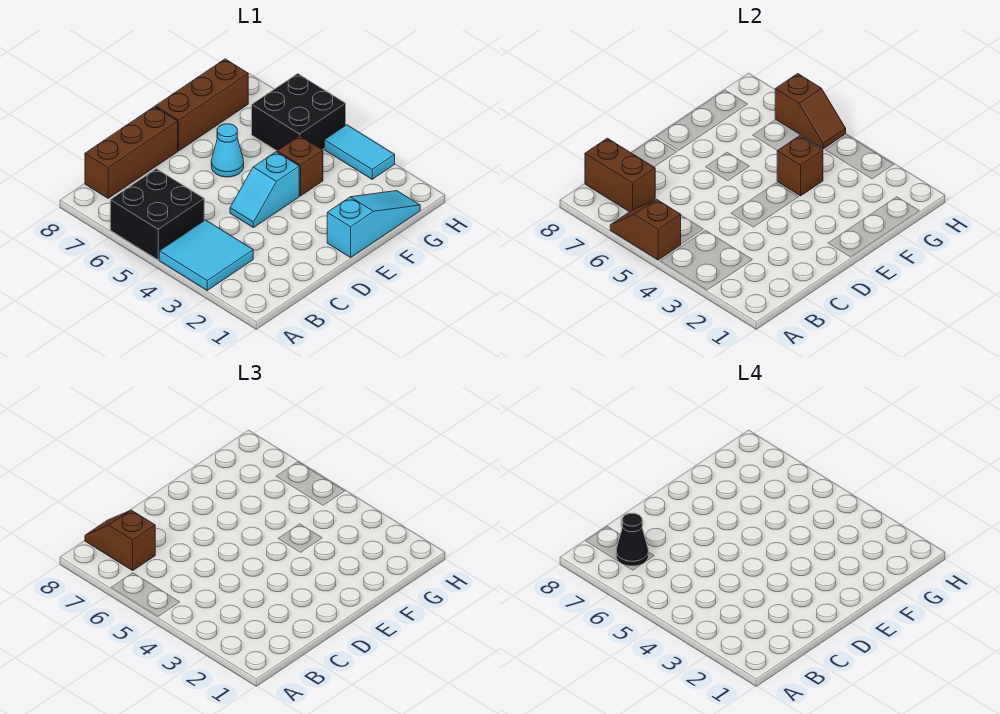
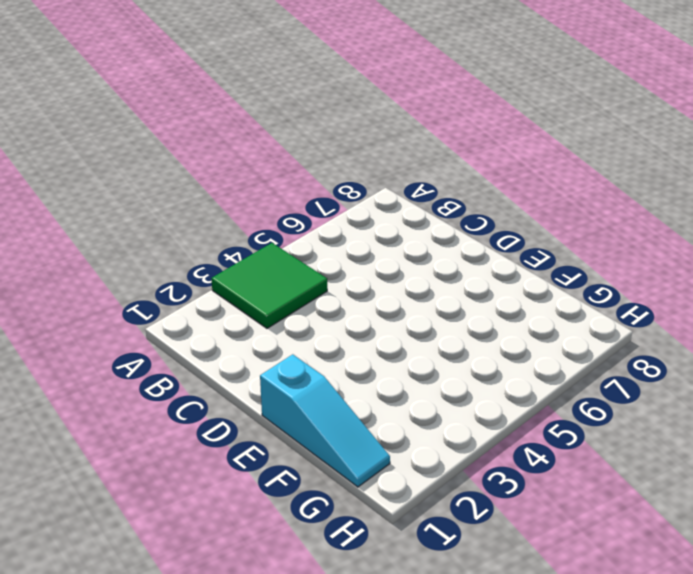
green 2x2 tile [211,243,327,328] -> cyan 2x2 tile [159,220,253,290]
none -> black 2x2 brick [110,169,204,260]
none -> brown 1x3 brick [85,107,178,198]
none -> cyan 1x2 slope [230,152,299,228]

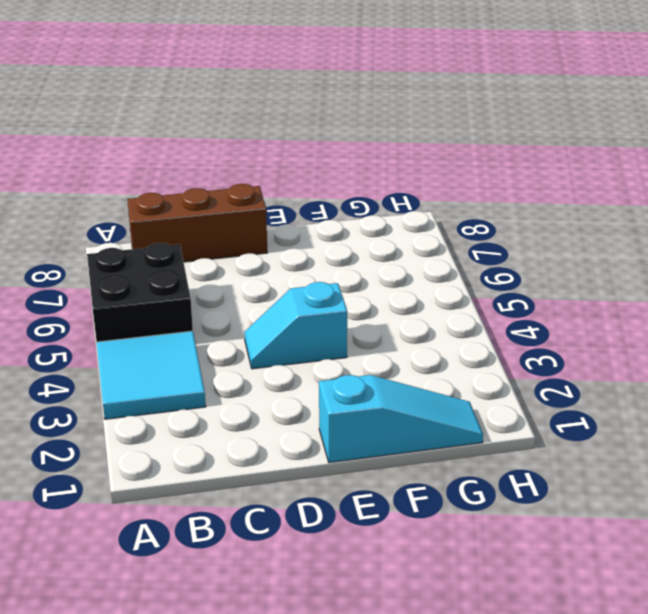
none -> cyan 1x1 cone [211,124,244,177]
none -> brown 1x3 brick [156,59,248,151]
none -> brown 1x1 brick [277,136,323,196]

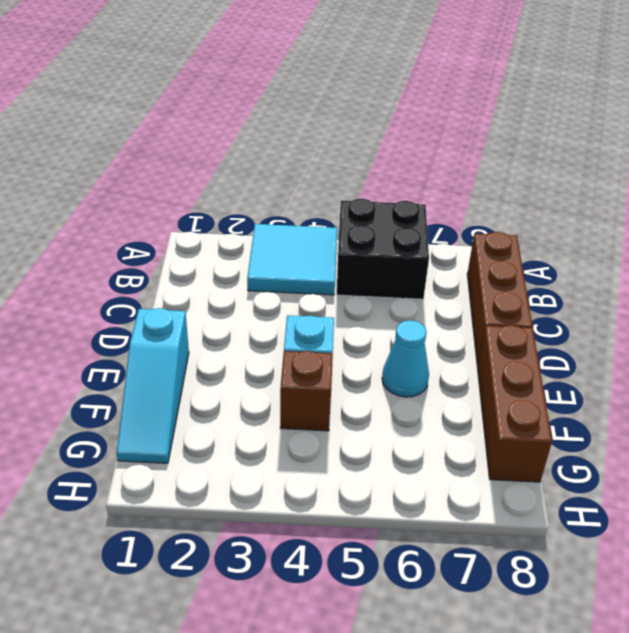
none -> black 2x2 brick [252,74,346,151]
none -> cyan 1x2 tile [324,125,395,179]
none -> brown 1x2 slope [610,199,681,260]

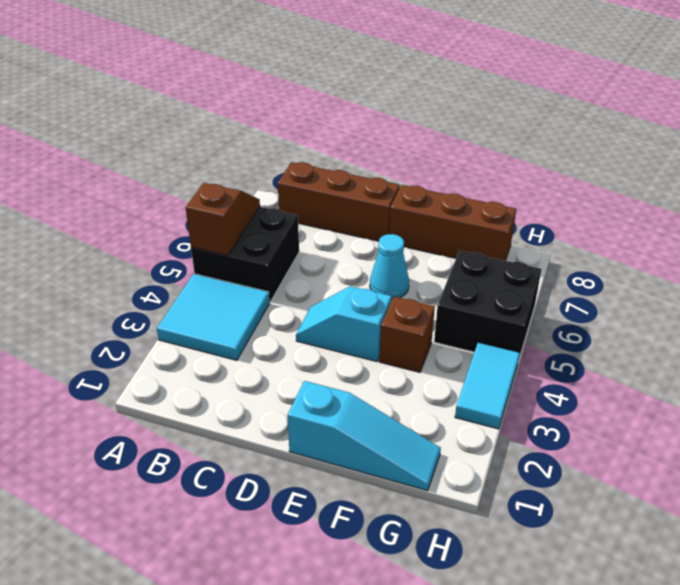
none -> brown 1x2 brick [585,138,655,212]
none -> brown 1x1 brick [777,136,823,196]
none -> brown 1x2 slope [775,74,846,149]

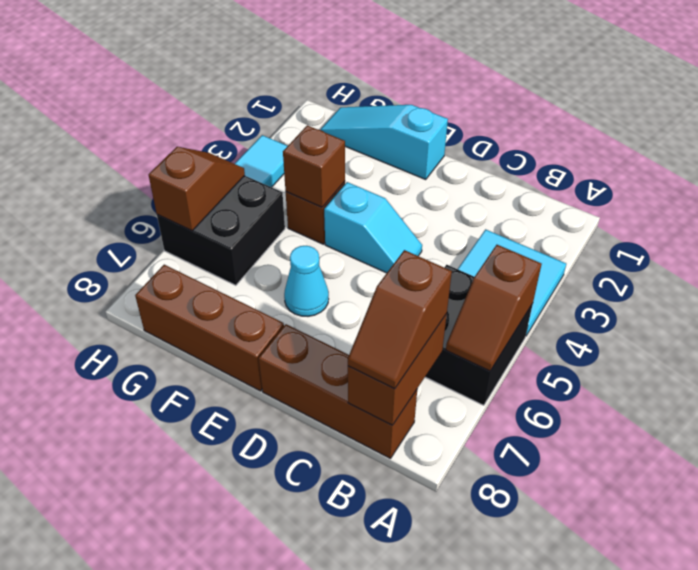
none -> black 1x1 cone [616,513,648,566]

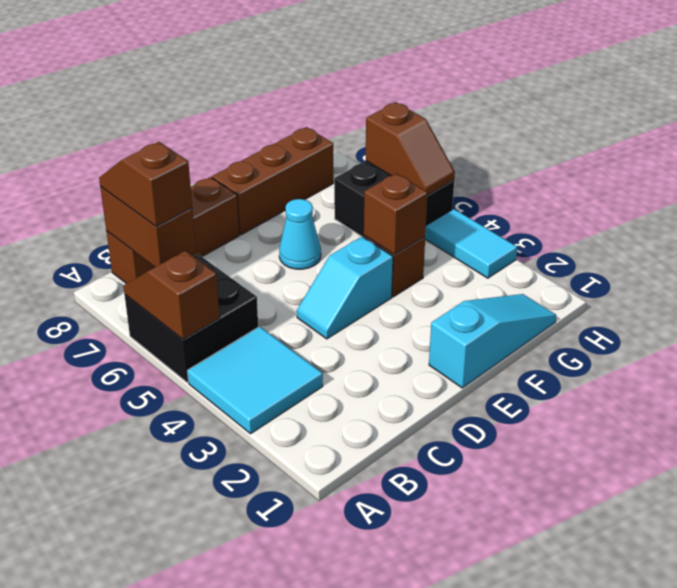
none -> black 1x1 cone [616,513,648,566]

